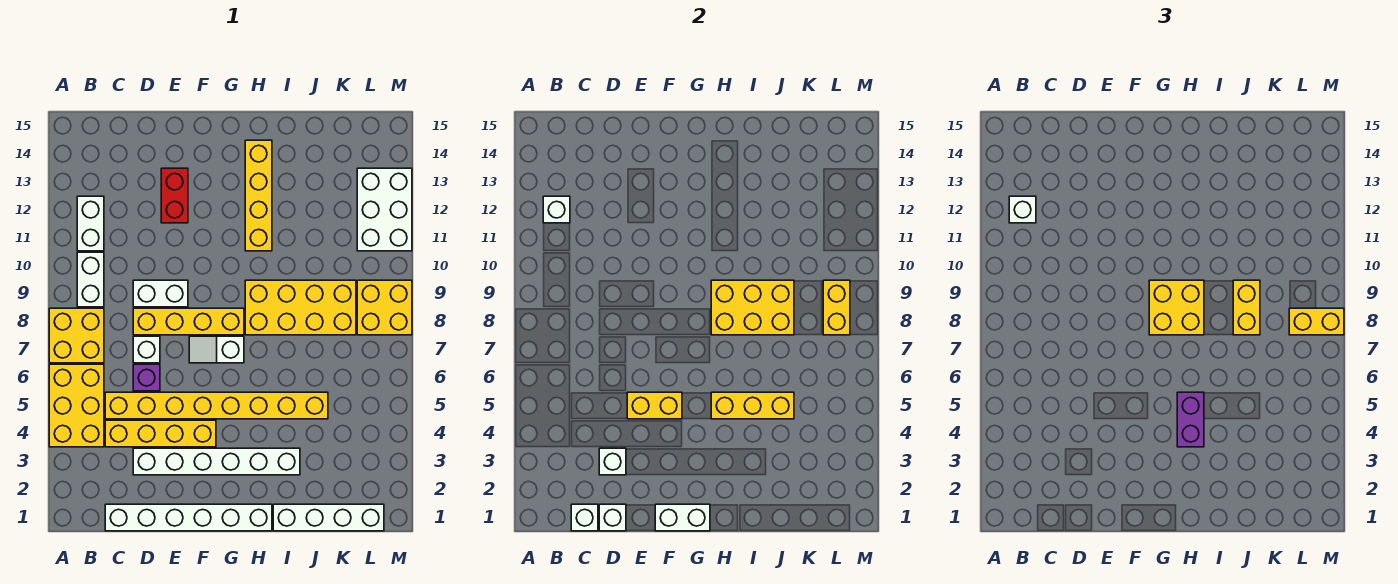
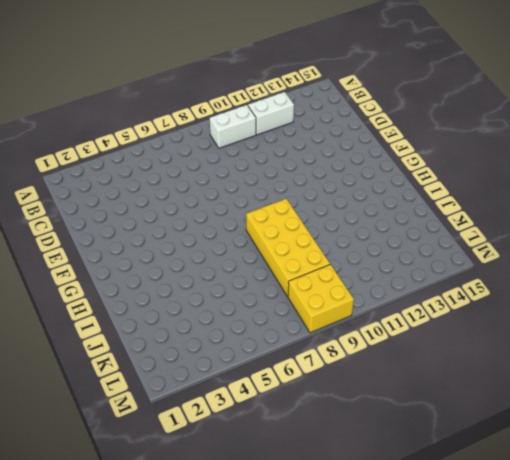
none -> yellow 2x3 brick [49,364,104,447]
none -> yellow 2x2 brick [49,308,104,363]
none -> white 1x6 brick [105,504,272,531]
none -> yellow 1x4 brick [105,420,216,447]

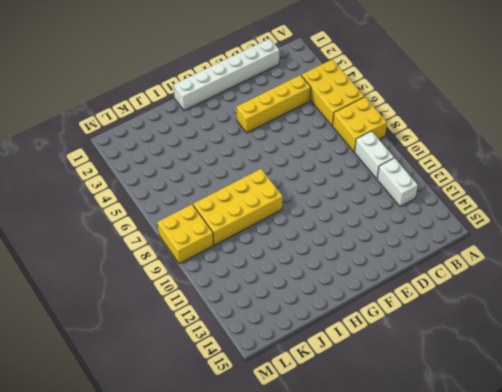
none -> yellow 1x8 brick [105,392,328,419]
none -> white 1x6 brick [133,448,300,475]
none -> purple 1x1 brick [133,364,160,391]
none -> white 1x1 brick [133,336,160,363]

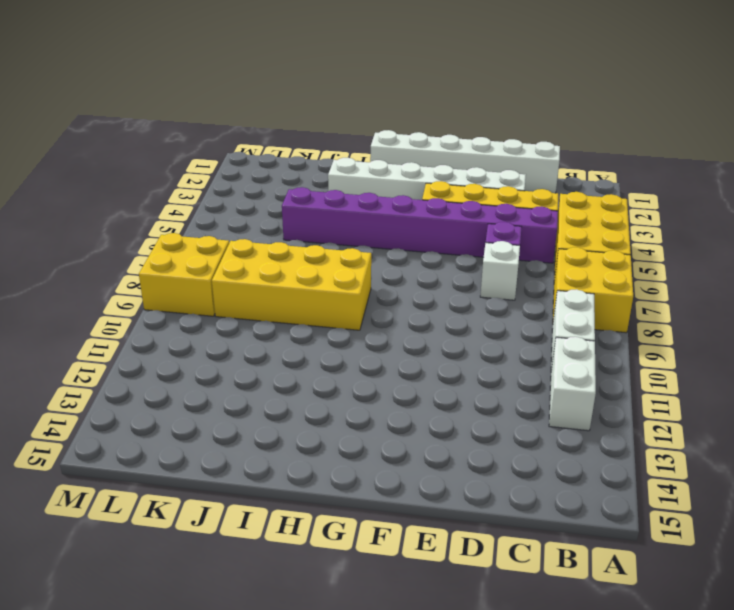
purple 1x8 brick [282,187,558,263] -> yellow 1x8 brick [105,392,328,419]
none -> yellow 1x4 brick [133,308,244,335]
none -> white 1x2 brick [133,280,188,307]
none -> red 1x2 brick [161,168,188,223]
none -> white 1x2 slope [189,336,244,363]

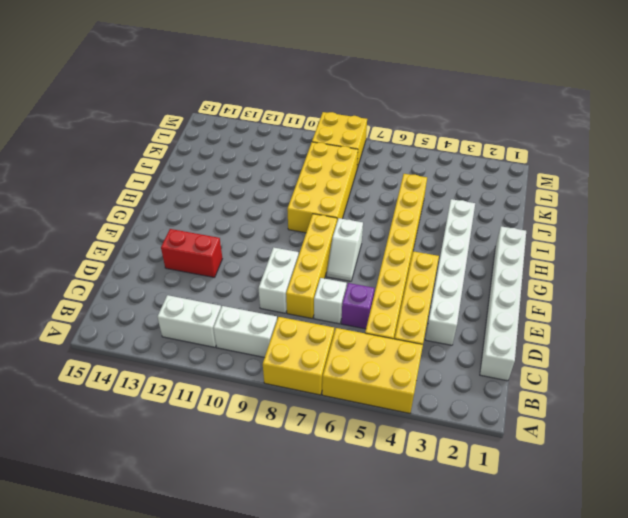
none -> yellow 1x4 brick [245,140,272,251]
none -> white 1x4 brick [273,504,384,531]
none -> white 2x3 brick [357,168,412,251]
none -> white 1x1 brick [543,196,570,223]

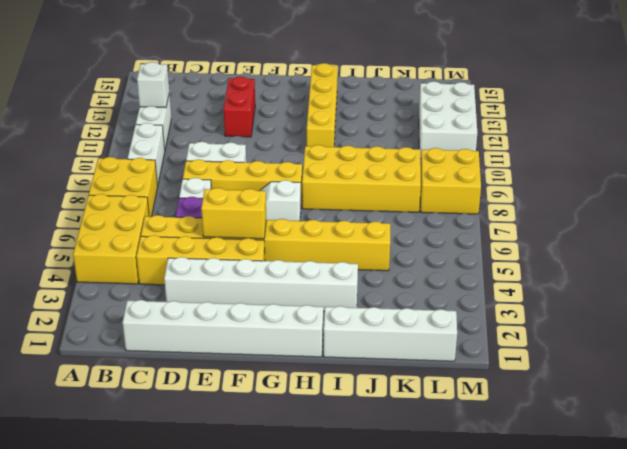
none -> white 1x1 brick [571,504,598,531]
none -> white 1x1 brick [599,504,626,531]
none -> white 1x1 brick [599,448,626,475]
none -> white 1x2 brick [655,504,710,531]

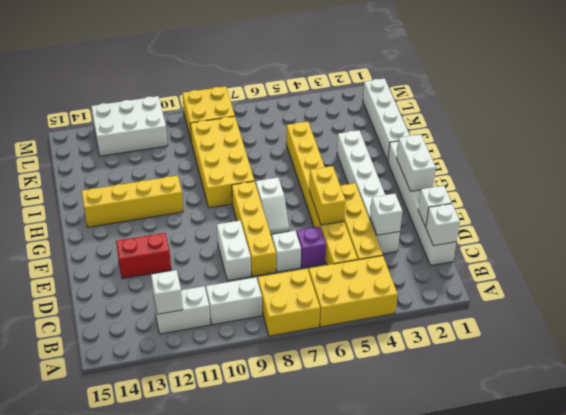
none -> yellow 1x3 brick [711,392,794,419]
none -> yellow 2x3 brick [711,280,794,335]
none -> yellow 1x2 brick [823,280,850,335]
none -> white 1x1 brick [1009,196,1036,223]

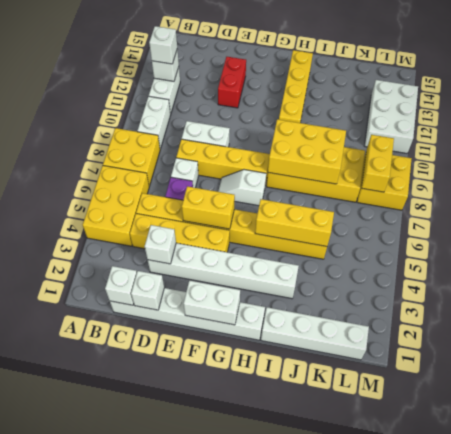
none -> yellow 2x2 brick [1149,280,1204,335]
none -> purple 1x2 brick [1177,392,1204,447]
none -> yellow 1x2 brick [1233,280,1260,335]
none -> yellow 1x2 brick [1289,308,1344,335]

